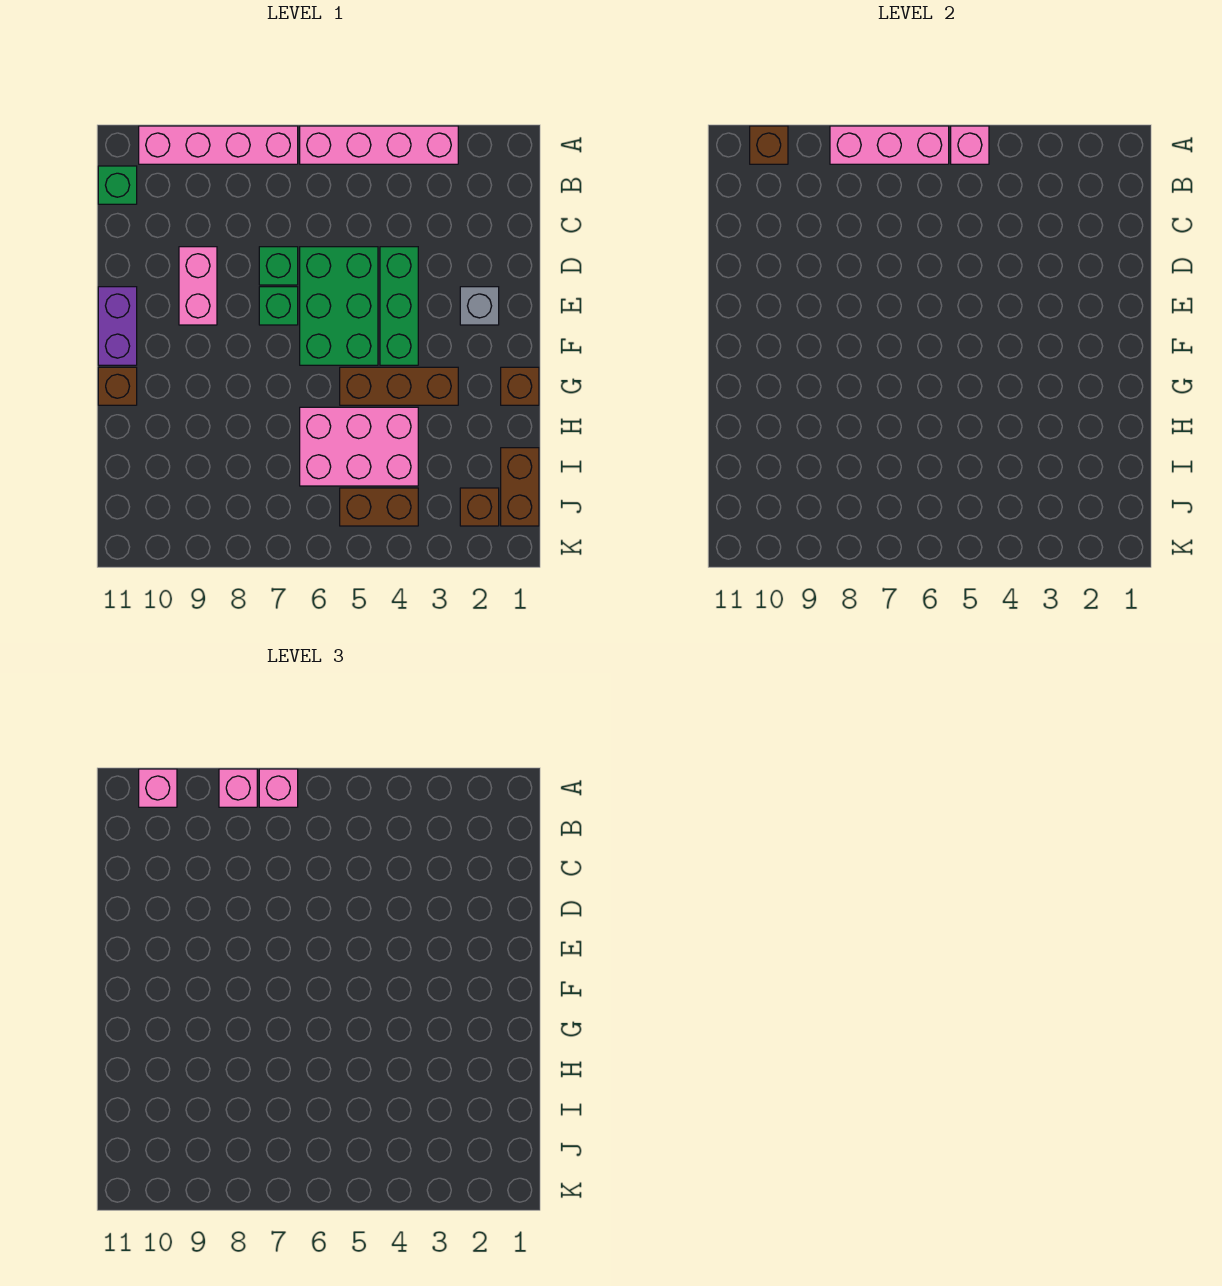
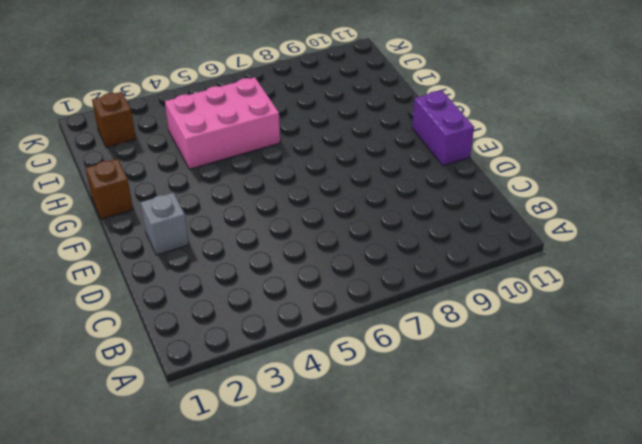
none -> pink 1x4 brick [300,126,458,164]
none -> pink 1x4 brick [139,126,298,164]
none -> green 1x1 brick [98,166,137,204]

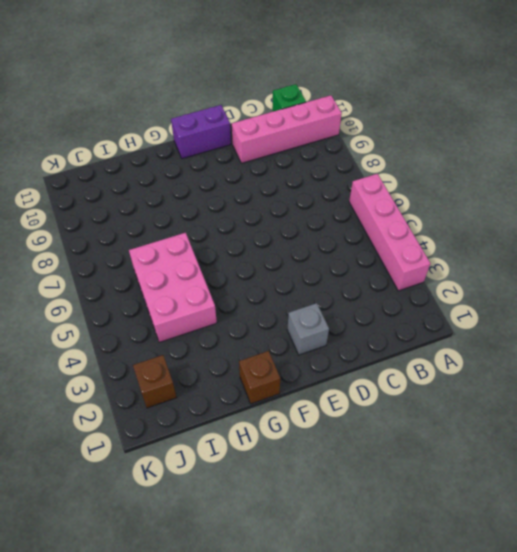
pink 1x4 brick [232,95,342,163] -> pink 1x4 brick turned to [139,126,298,164]
none -> green 1x3 brick [380,247,418,365]
none -> green 2x3 brick [300,247,378,365]
none -> green 1x1 brick [259,247,298,285]

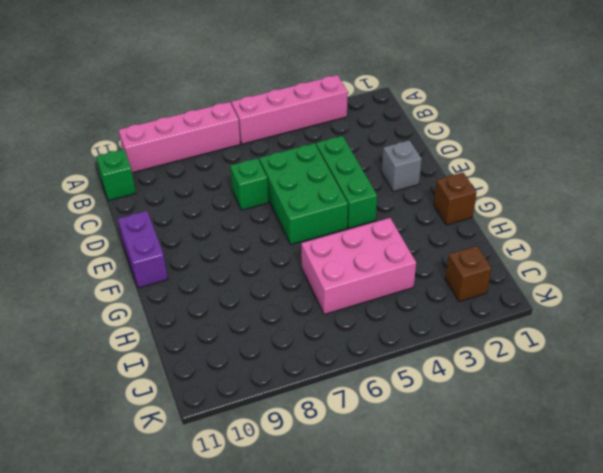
none -> pink 1x2 brick [179,247,217,325]
none -> green 1x1 brick [259,287,298,325]
none -> brown 1x3 brick [340,367,458,405]

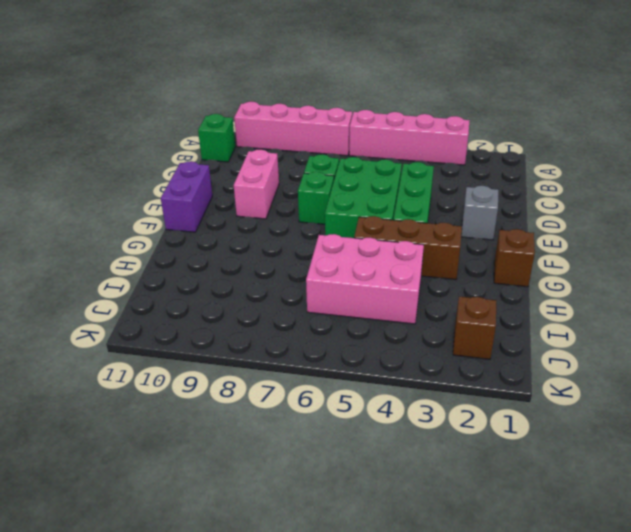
none -> brown 1x1 brick [98,367,137,405]
none -> brown 1x2 brick [501,448,539,526]
none -> brown 1x2 brick [340,488,418,526]

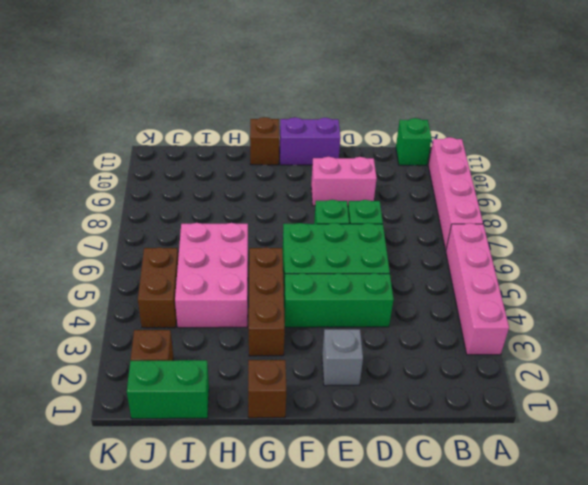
green 1x2 brick [127,360,209,419] -> brown 1x2 brick [501,448,539,526]
none -> pink 1x1 brick [951,126,989,164]
none -> pink 1x3 brick [830,126,949,164]
none -> brown 1x1 brick [750,126,788,164]

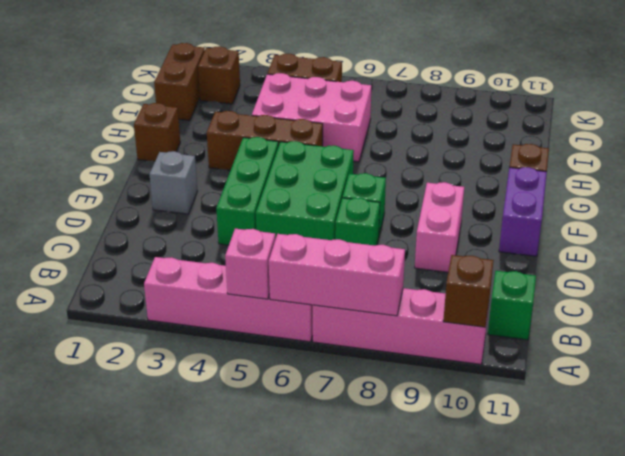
none -> pink 1x1 brick [259,769,298,807]
none -> pink 1x1 brick [219,769,257,807]
none -> pink 1x1 brick [139,769,177,807]

